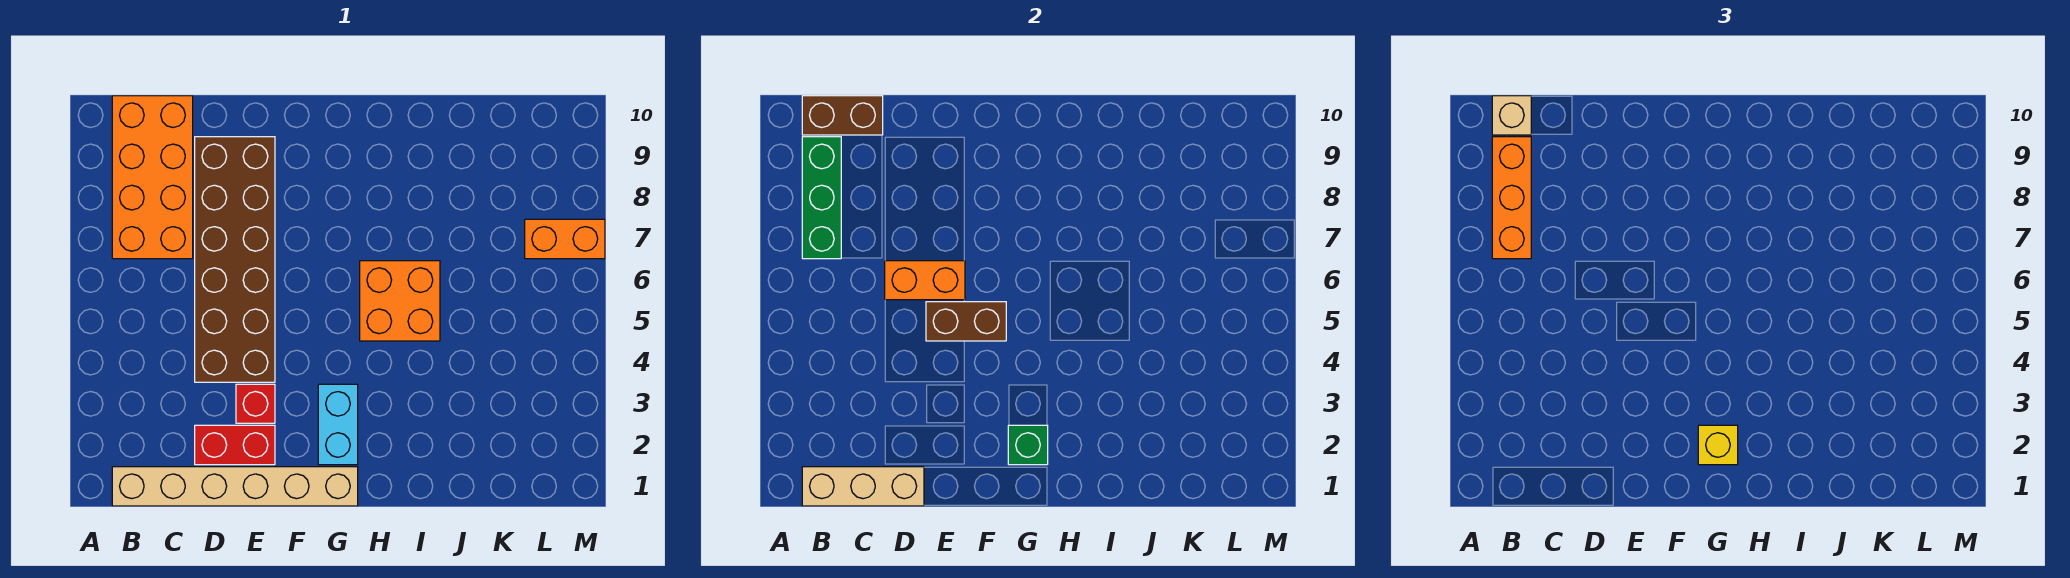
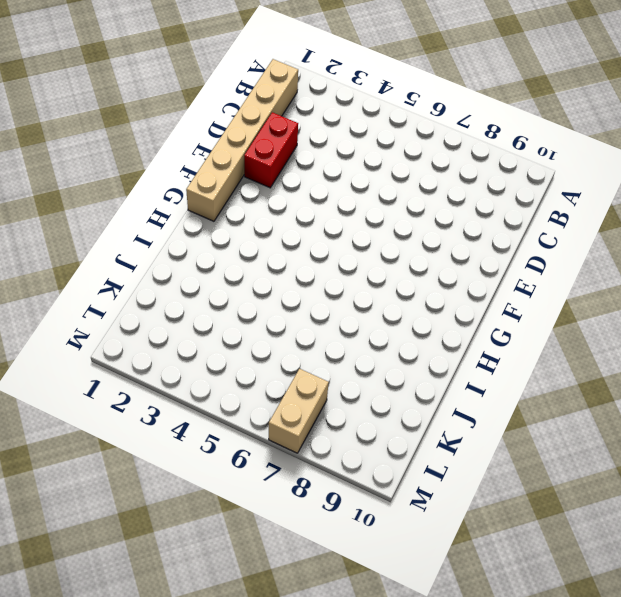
tan 1x2 brick [269,369,329,453] -> orange 1x2 brick [525,219,605,259]
none -> orange 2x4 brick [112,96,193,259]
none -> brown 2x6 brick [195,137,275,382]
none -> red 1x1 brick [236,384,275,423]

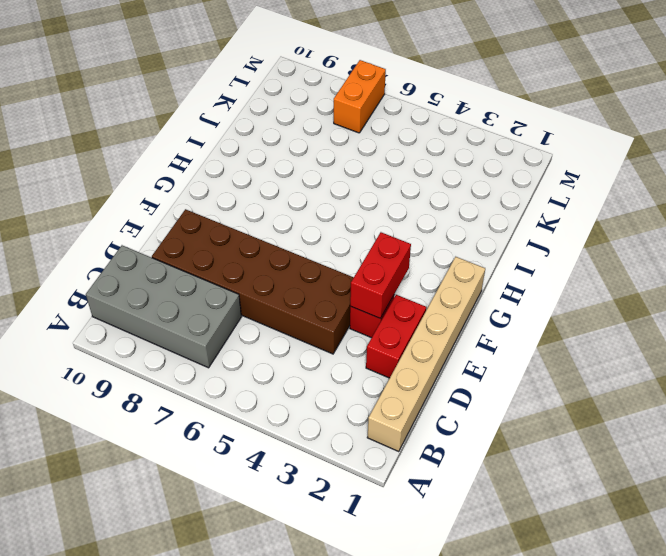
grey 2x4 brick [86,245,241,368] -> orange 2x4 brick [112,96,193,259]
red 1x2 brick [350,232,411,319] -> none
none -> cyan 1x2 brick [318,384,358,465]
none -> orange 2x2 brick [360,261,440,341]
none -> tan 1x3 brick [802,467,924,506]

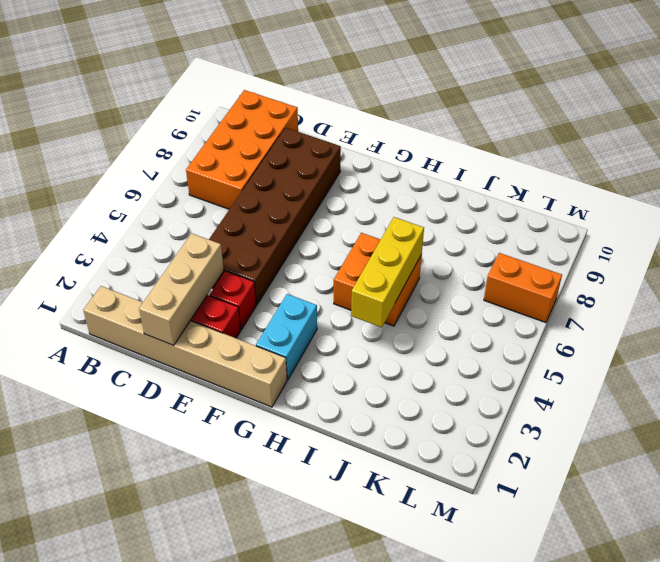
tan 1x3 brick [139,233,224,345] -> tan 1x3 brick turned to [802,467,924,506]
yellow 1x3 brick [351,217,424,327] -> none
none -> green 1x3 brick [802,137,841,259]
none -> brown 1x2 brick [802,96,883,135]
none -> orange 1x2 brick [885,261,965,300]

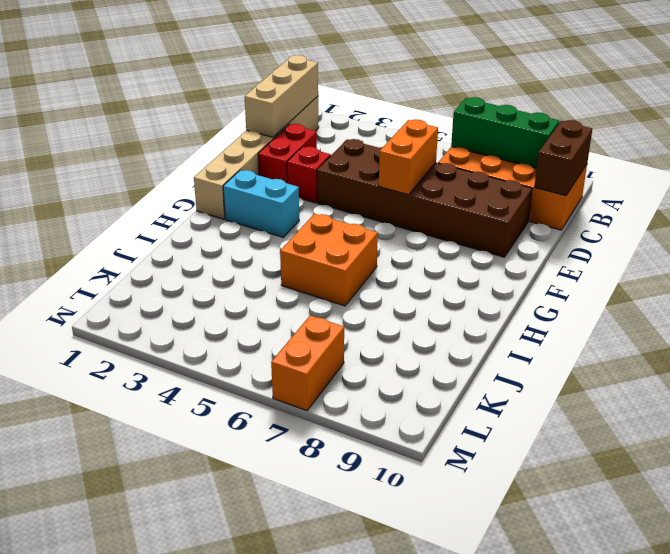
none -> brown 1x2 brick [926,302,1006,341]
none -> green 1x1 brick [1008,425,1048,465]
none -> orange 1x3 brick [1492,137,1531,259]

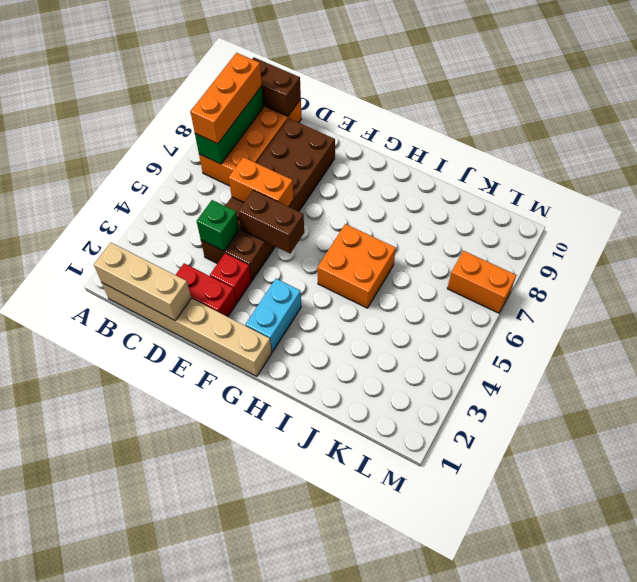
green 1x1 brick [197,200,239,251] -> green 1x1 brick moved to [1008,425,1048,465]
none -> tan 1x1 brick [1492,96,1531,135]
none -> yellow 1x1 brick [1698,425,1738,465]

